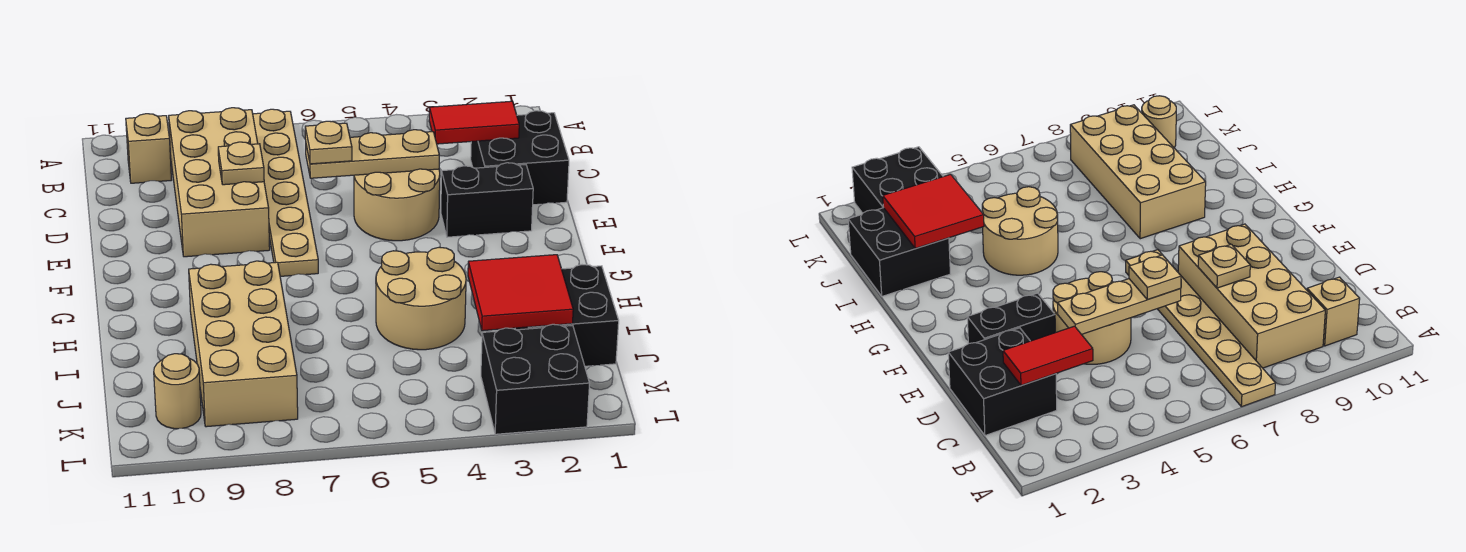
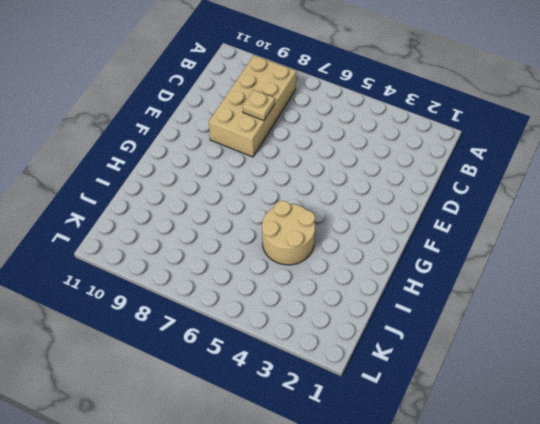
none -> tan 1x6 plate [253,109,318,276]
none -> tan 1x1 brick [126,114,171,183]
none -> black 2x2 brick [471,111,569,205]

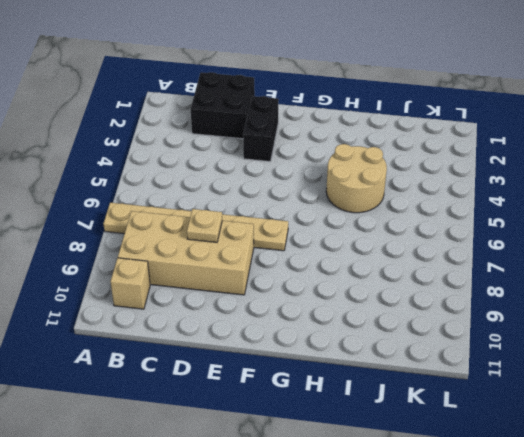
none -> tan 2x2 round brick [354,169,440,241]
none -> tan 2x4 brick [189,261,298,427]
none -> black 2x2 brick [515,265,619,366]

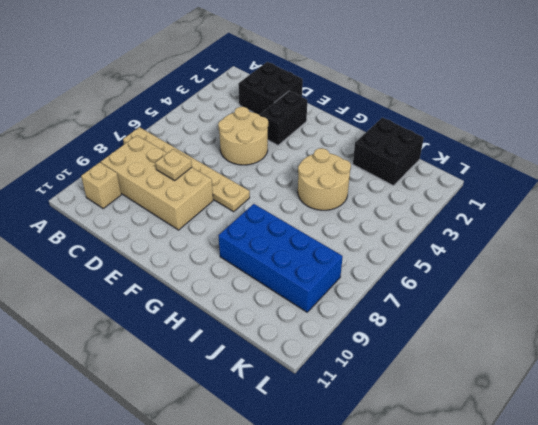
blue 2x4 brick [218,204,343,312] -> tan 2x4 brick [189,261,298,427]
none -> black 2x2 brick [481,324,590,434]
none -> tan 1x1 round brick [154,354,201,429]
none -> red 1x2 tile [429,101,519,144]

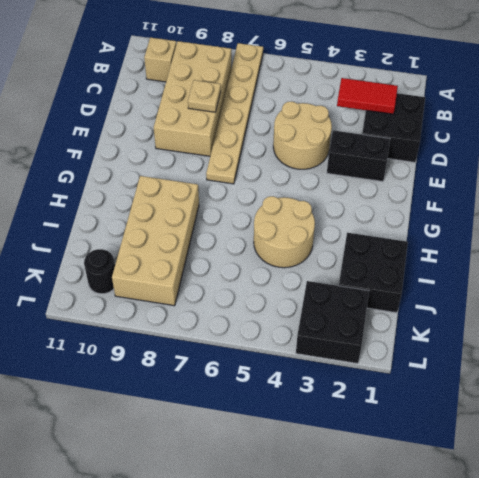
black 1x1 round brick [84,249,115,294] -> tan 1x1 round brick [154,354,201,429]
none -> tan 1x3 plate [306,130,439,178]
none -> red 2x2 tile [468,255,573,331]
none -> tan 1x1 plate [305,121,352,164]

